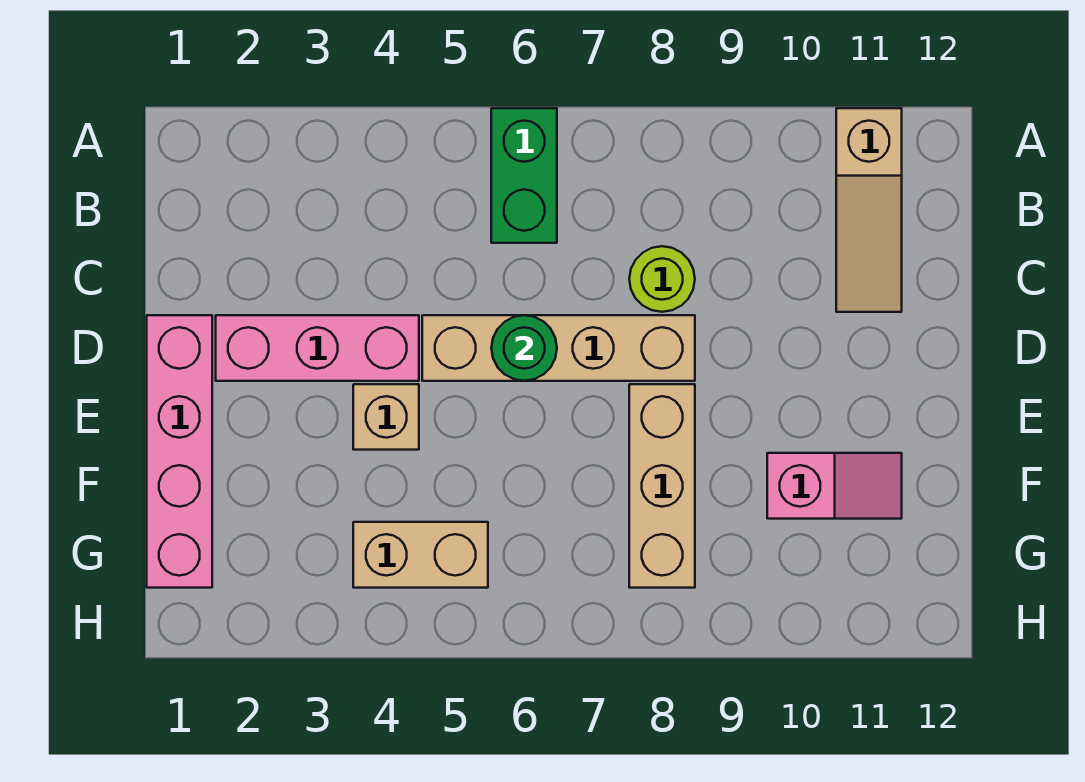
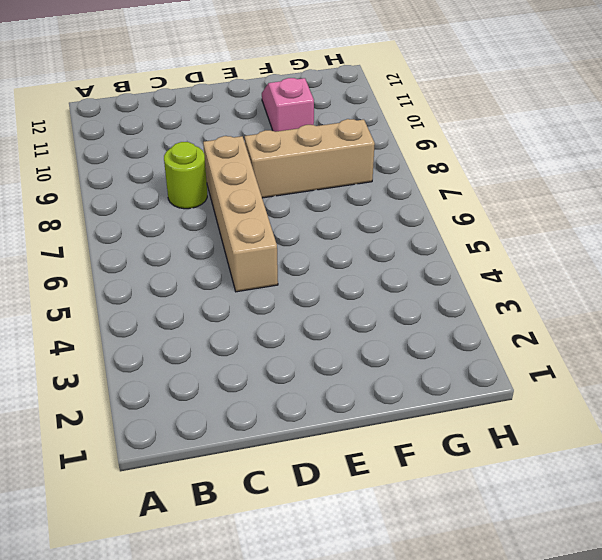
none -> green 1x2 brick [491,108,557,243]
none -> tan 1x3 slope [836,108,902,312]

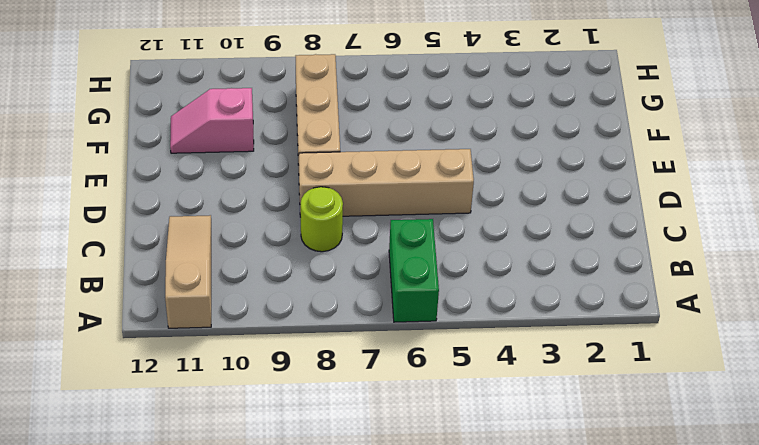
none -> pink 1x4 brick [147,315,212,588]
none -> pink 1x3 brick [216,315,419,381]

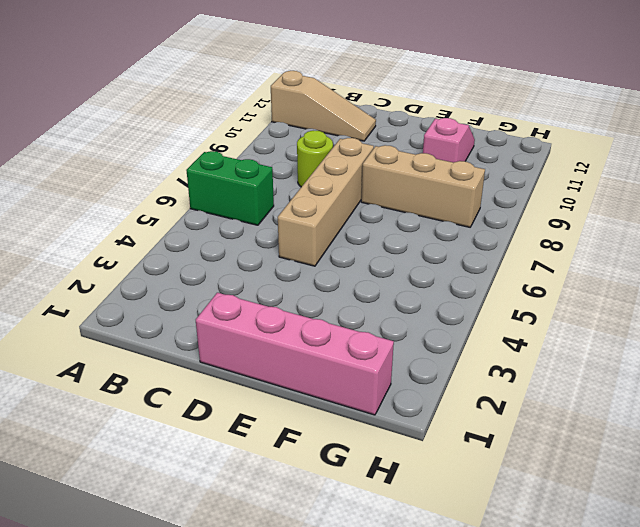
none -> pink 1x3 brick [216,315,419,381]
none -> tan 1x1 brick [353,384,419,450]

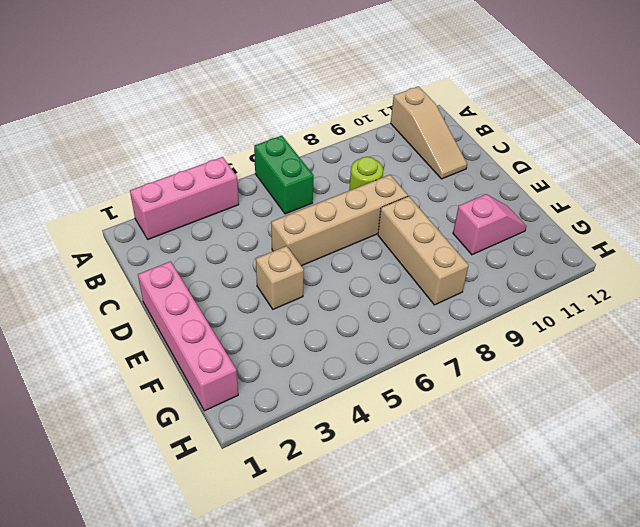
pink 1x3 brick [130,157,239,239] -> pink 1x3 brick moved to [216,315,419,381]
none -> tan 1x2 brick [353,522,488,588]
none -> green 1x1 round brick [491,315,557,381]

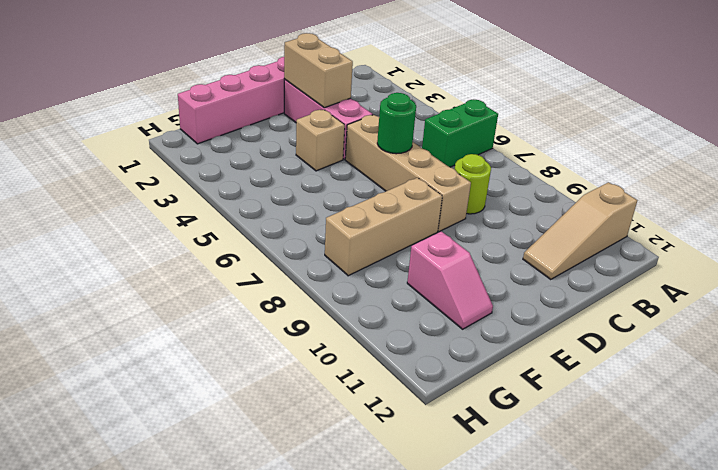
tan 1x2 brick [284,33,353,108] -> tan 1x2 brick moved to [353,522,488,588]

